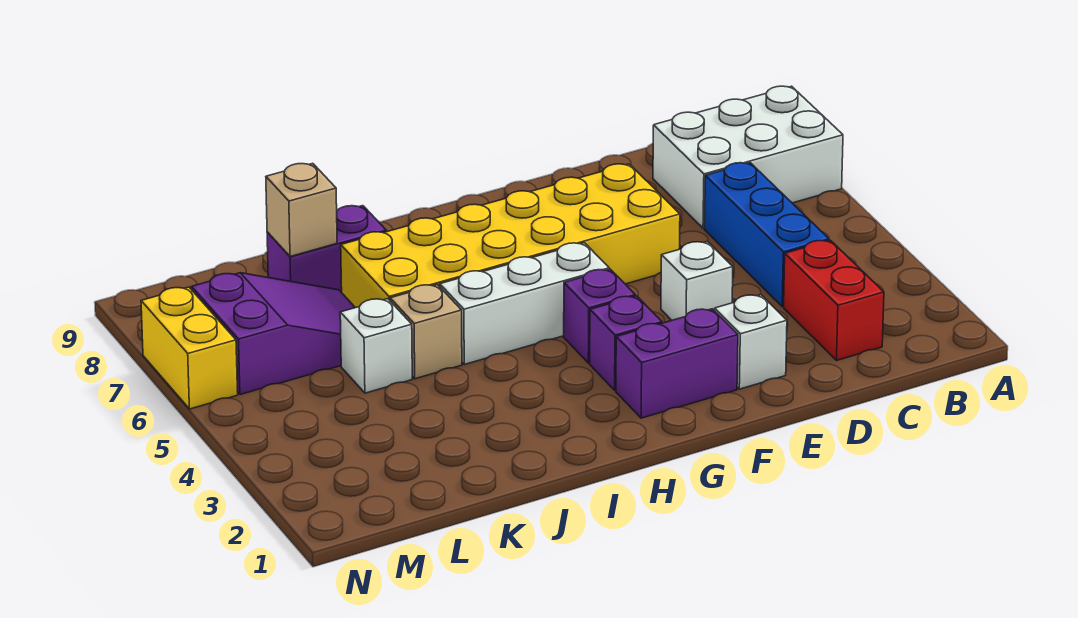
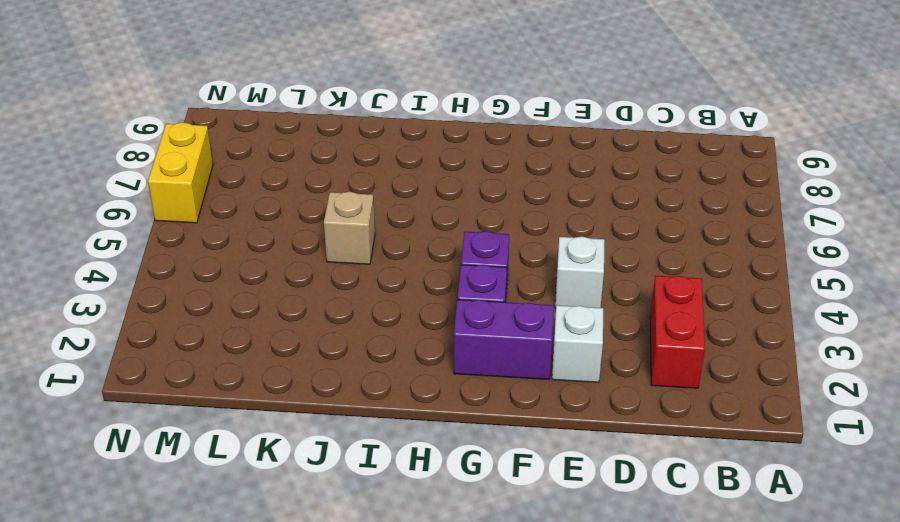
none -> white 2x3 brick [653,86,843,228]
none -> blue 1x3 brick [704,163,829,307]
none -> yellow 2x6 brick [341,164,680,308]

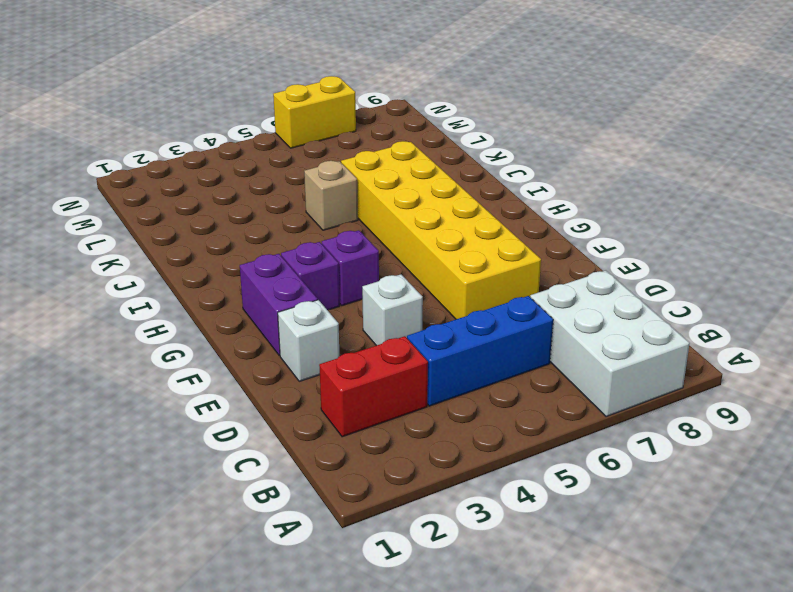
none -> white 1x3 brick [440,243,609,364]
none -> purple 1x2 brick [267,206,386,292]
none -> white 1x1 brick [340,299,412,393]

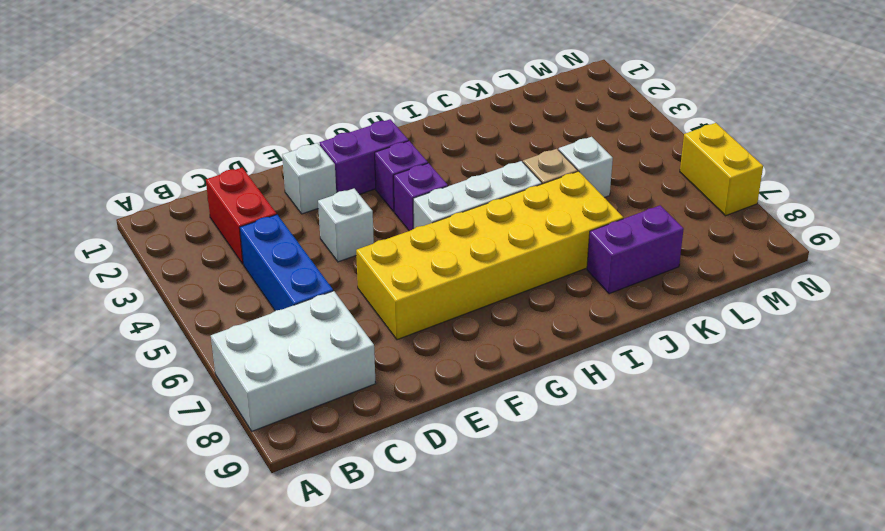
none -> purple 2x3 slope [192,273,355,394]
none -> tan 1x1 brick [266,163,337,256]

